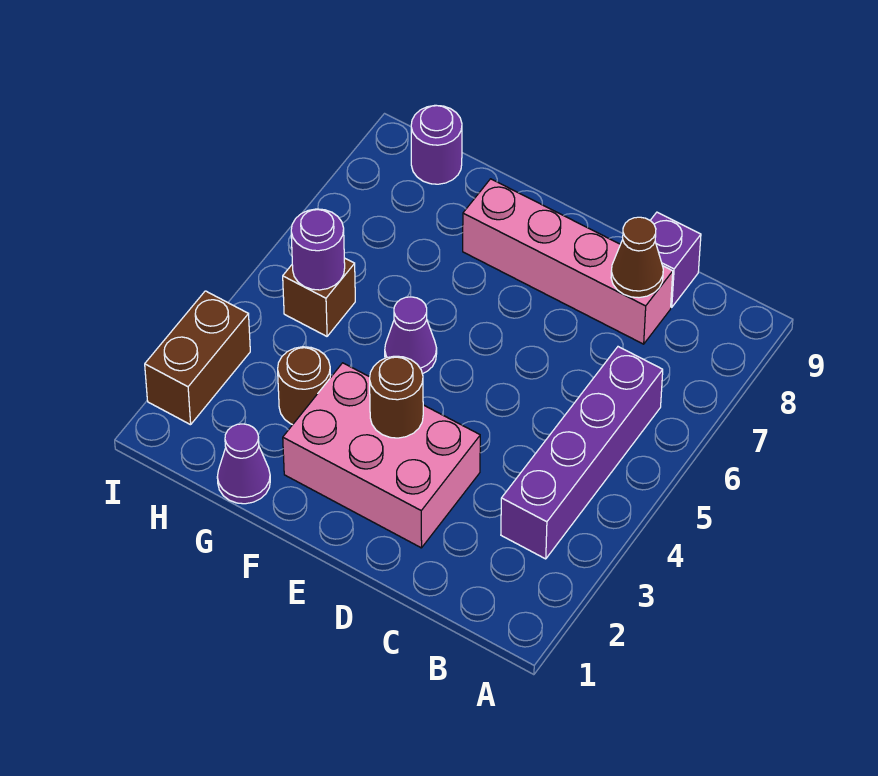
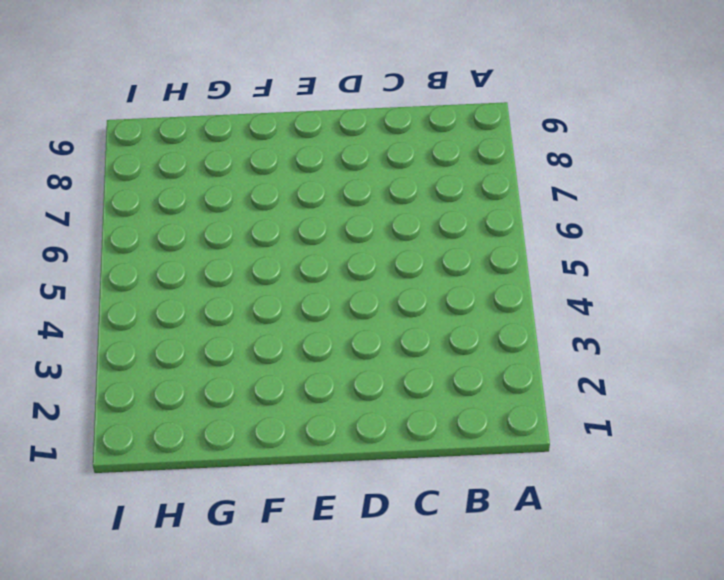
none -> purple 1x4 brick [501,347,663,559]
none -> pink 1x4 brick [463,179,673,344]
none -> purple 1x1 brick [650,212,701,307]

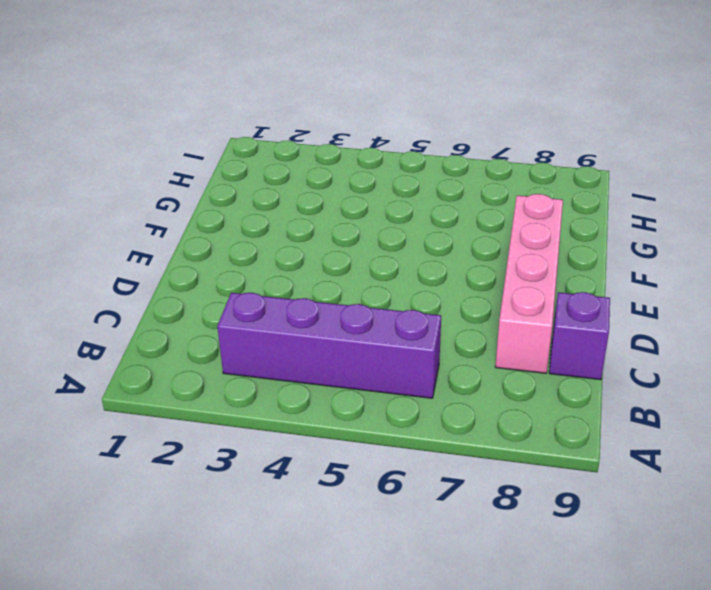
none -> pink 2x3 brick [283,363,480,548]
none -> purple 1x1 cone [385,297,437,374]
none -> purple 1x1 cone [217,424,270,504]

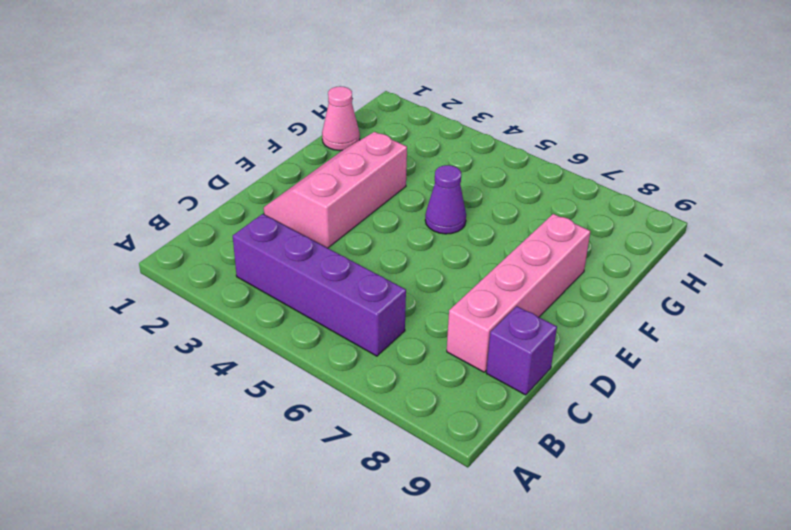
pink 2x3 slope [264,132,407,248] -> pink 2x3 brick [283,363,480,548]
pink 1x1 cone [322,86,360,151] -> purple 1x1 cone [217,424,270,504]
none -> brown 1x1 round brick [278,347,330,425]
none -> brown 1x1 brick [283,258,355,336]
none -> purple 1x1 round brick [411,105,462,184]

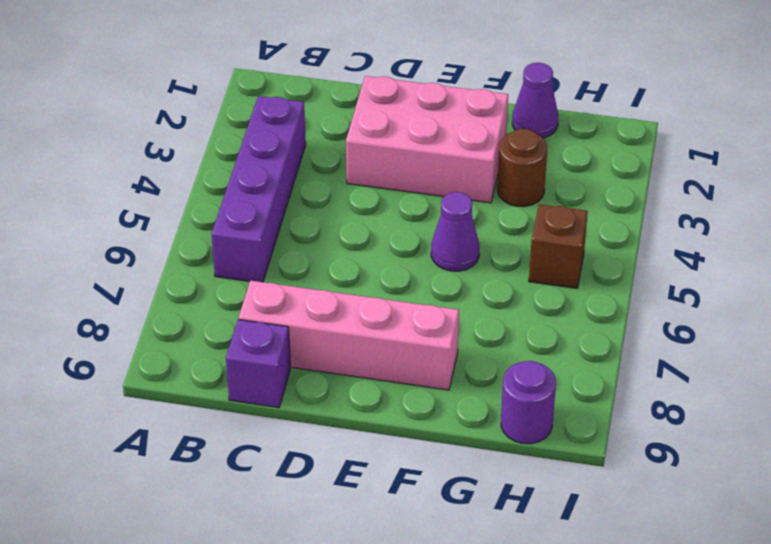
none -> brown 1x2 brick [145,291,250,425]
none -> brown 1x1 cone [611,217,663,298]
none -> brown 1x1 round brick [370,356,423,438]

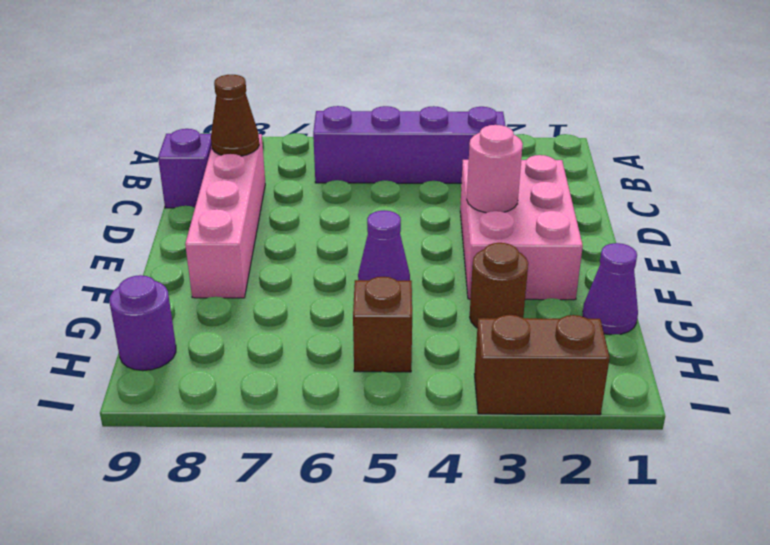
pink 1x1 round brick [467,125,523,213] -> brown 1x1 round brick [370,356,423,438]
none -> purple 1x1 round brick [291,209,345,290]

